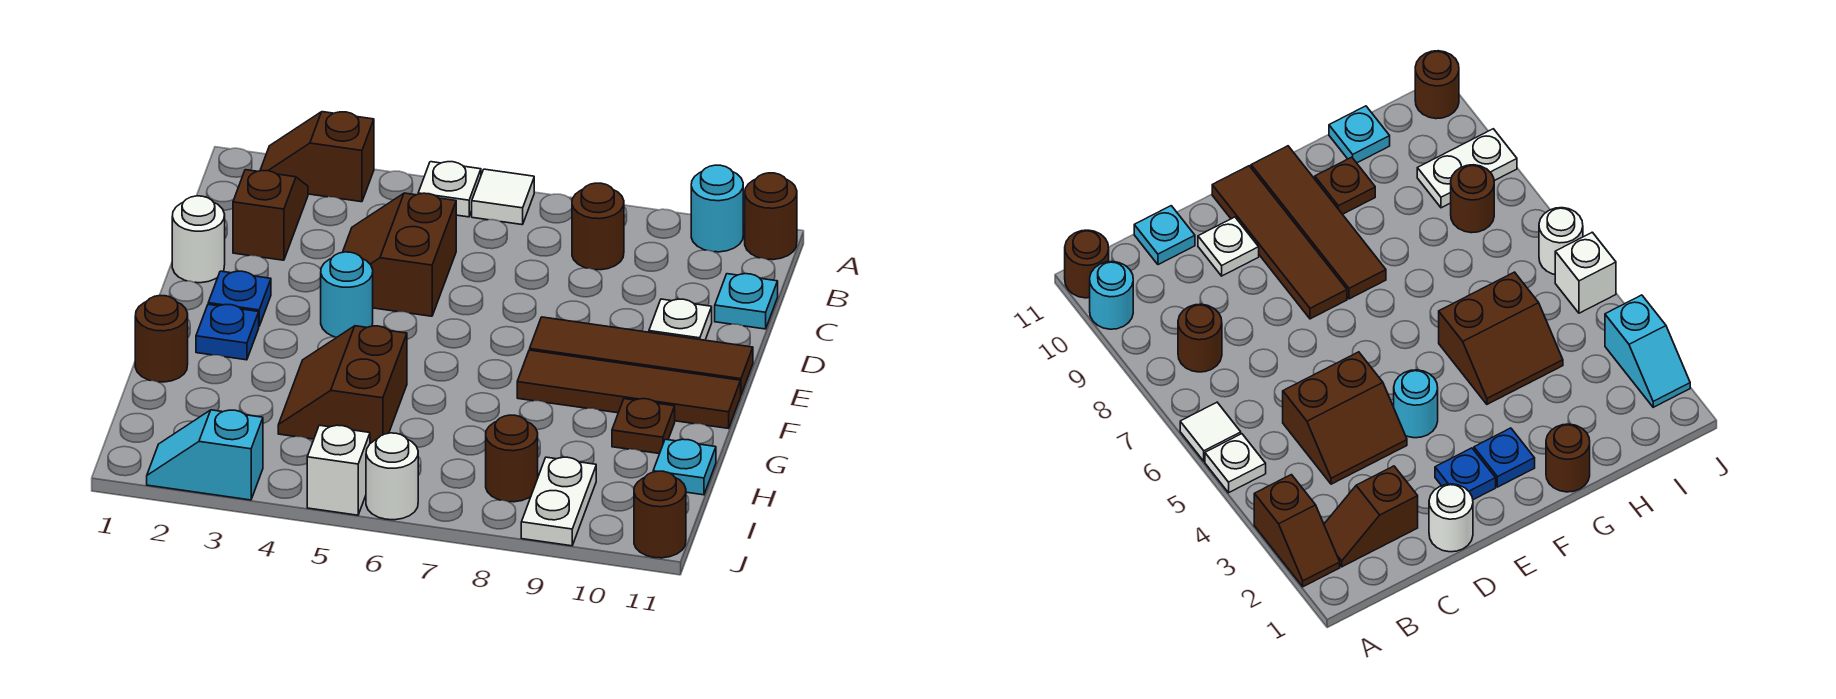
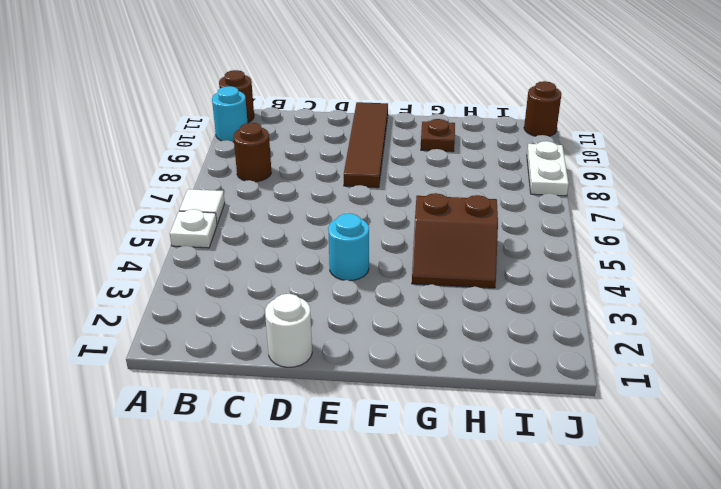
white 1x2 plate [527,141,569,196] -> white 1x2 plate turned to [521,457,596,546]
none -> brown 1x2 slope [260,112,374,202]
none -> brown 1x2 slope [233,170,308,260]
none -> brown 2x2 slope [343,193,456,316]

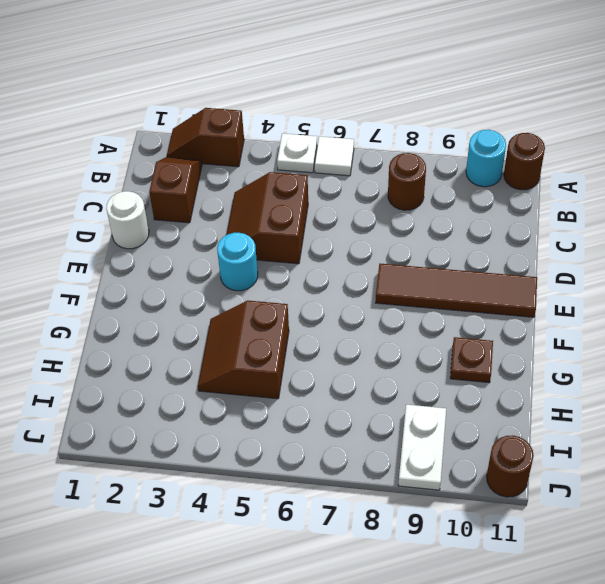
none -> cyan 1x1 plate [715,274,778,329]
none -> white 1x1 plate [649,299,712,340]
none -> blue 1x1 plate [208,271,271,326]

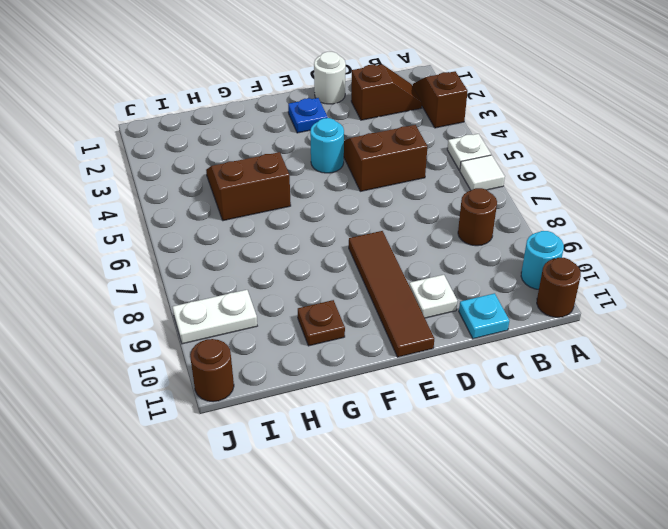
none -> blue 1x1 plate [196,304,259,360]
none -> brown 1x4 tile [517,350,741,428]
none -> brown 1x1 round brick [135,295,188,382]

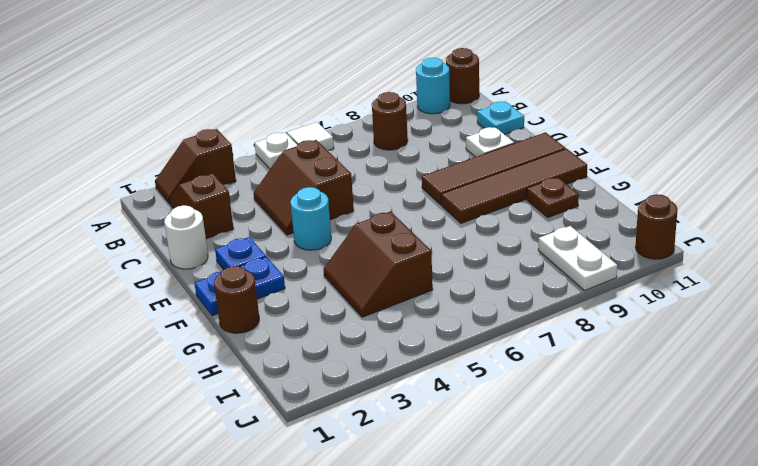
blue 1x2 plate [195,257,285,316] -> blue 1x1 plate [196,304,259,360]
none -> cyan 1x1 plate [653,439,716,495]
none -> brown 1x1 round brick [486,415,538,502]
none -> cyan 1x2 slope [147,410,263,500]

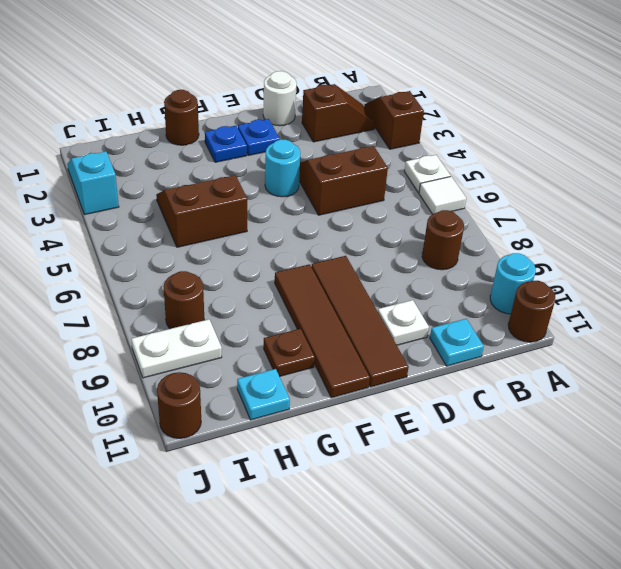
none -> white 1x1 brick [307,425,370,515]
none -> white 1x1 round brick [366,433,418,520]

